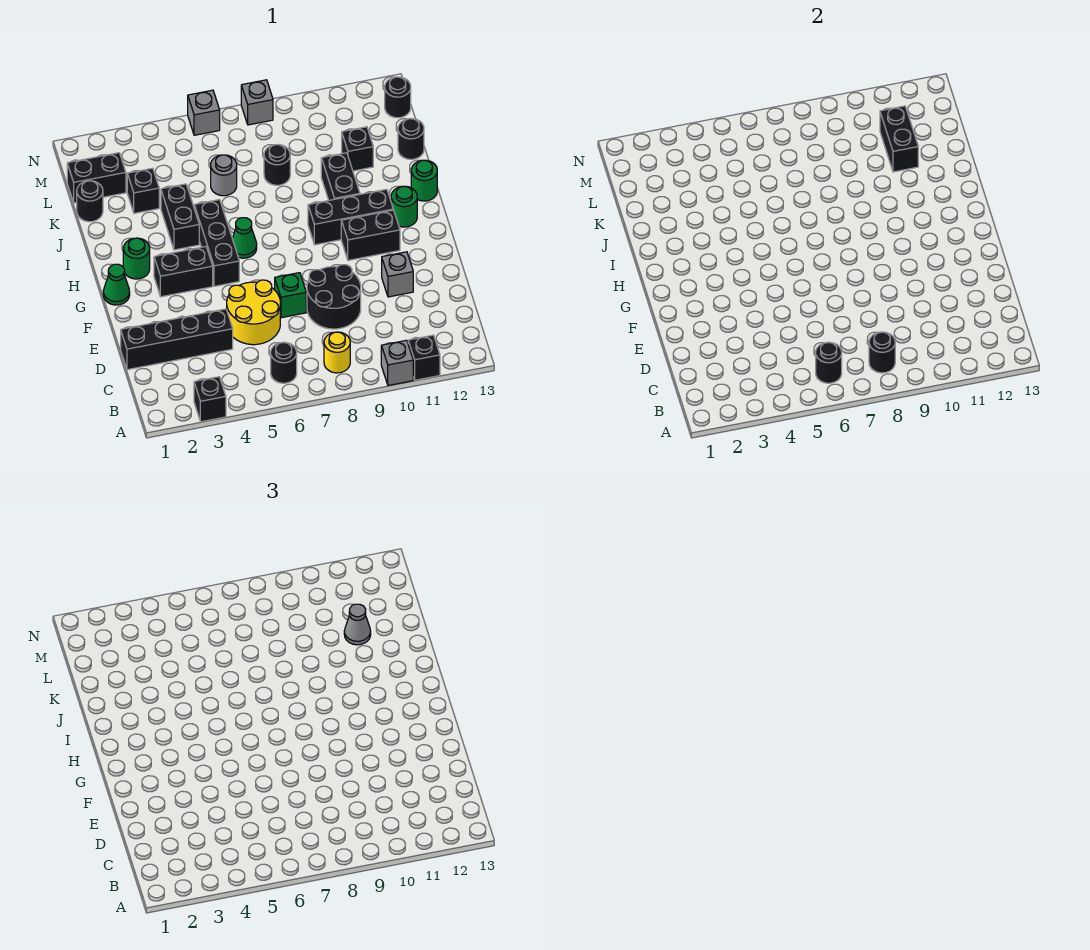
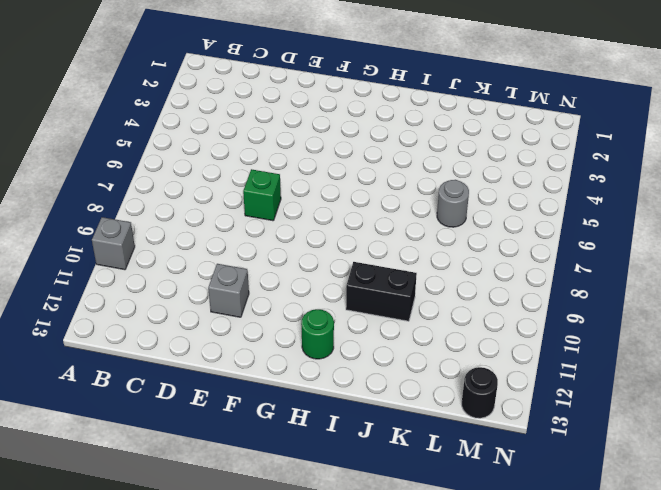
none -> black 1x1 brick [194,377,226,422]
none -> black 1x1 brick [408,335,440,380]
none -> black 1x1 round brick [271,342,297,383]
none -> yellow 1x1 round brick [324,332,350,373]

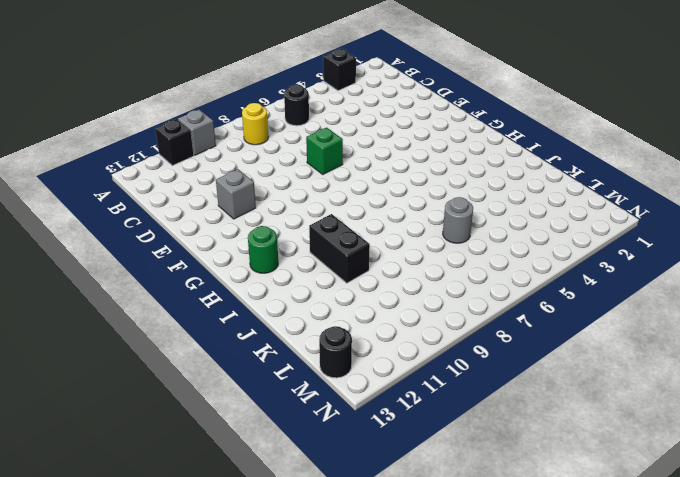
none -> black 1x4 brick [121,309,233,370]
none -> yellow 2x2 round brick [227,280,280,345]
none -> black 2x2 round brick [307,265,361,329]
none -> green 1x1 cone [103,264,130,305]

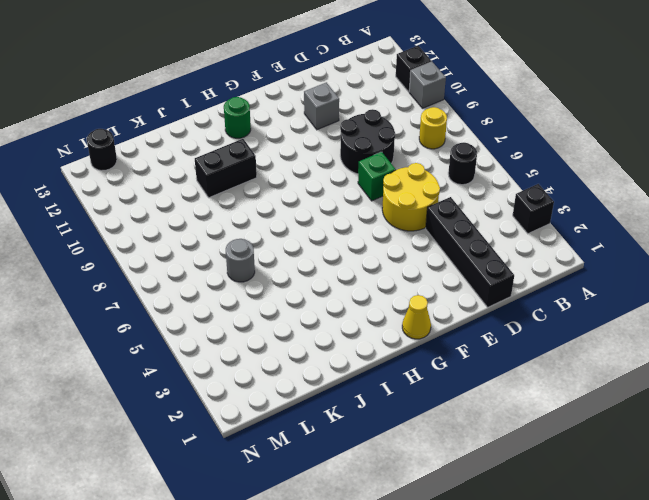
yellow 1x1 cone [402,295,431,339] -> green 1x1 cone [103,264,130,305]
none -> black 1x2 brick [154,247,213,297]
none -> black 1x3 brick [194,200,239,286]
none -> black 1x2 brick [341,210,400,260]
none -> green 1x1 round brick [123,238,150,279]

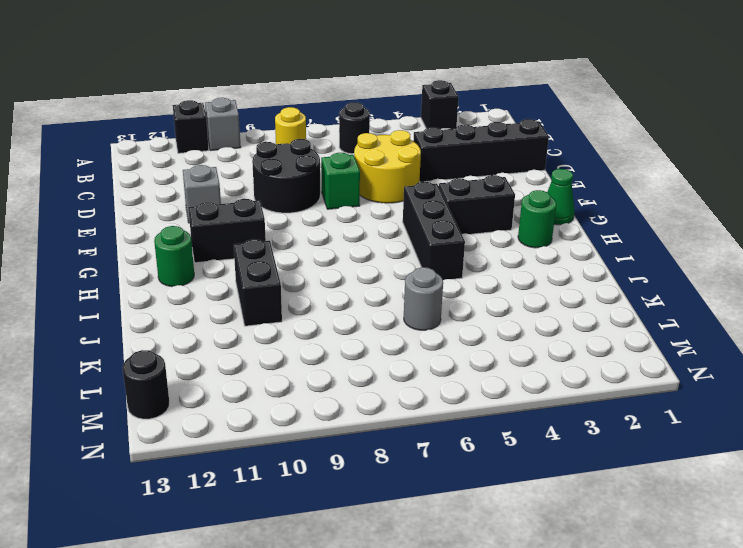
none -> green 1x1 cone [232,218,257,258]
none -> black 1x3 brick [308,189,393,245]
none -> black 1x2 brick [161,184,199,250]
none -> green 1x1 round brick [411,160,437,201]

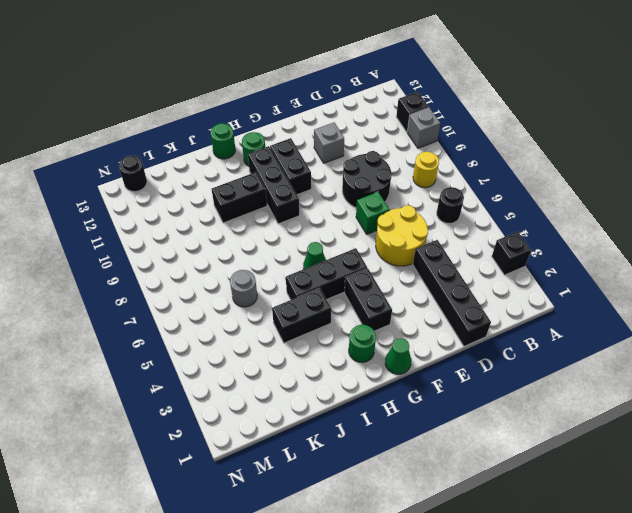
none -> black 1x1 round brick [77,181,103,222]
none -> black 1x1 brick [127,168,159,213]
none -> black 1x1 round brick [264,145,290,185]
none -> black 1x1 brick [342,127,373,171]

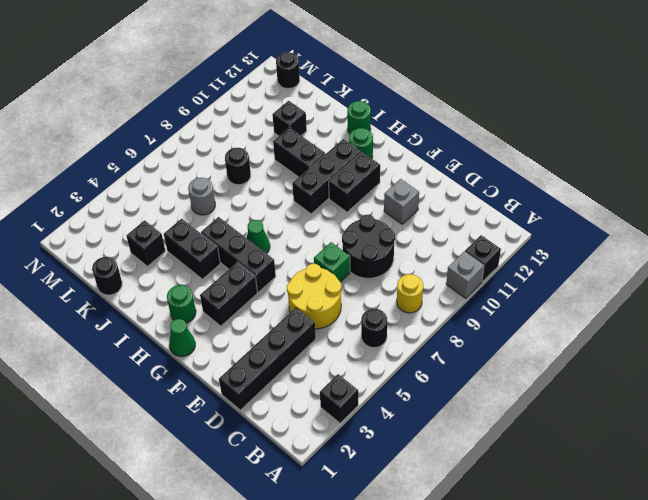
none -> black 1x1 round brick [398,119,424,159]
none -> black 1x2 brick [67,153,126,203]
none -> grey 1x1 brick [188,90,220,135]
none -> grey 1x1 brick [241,80,273,125]

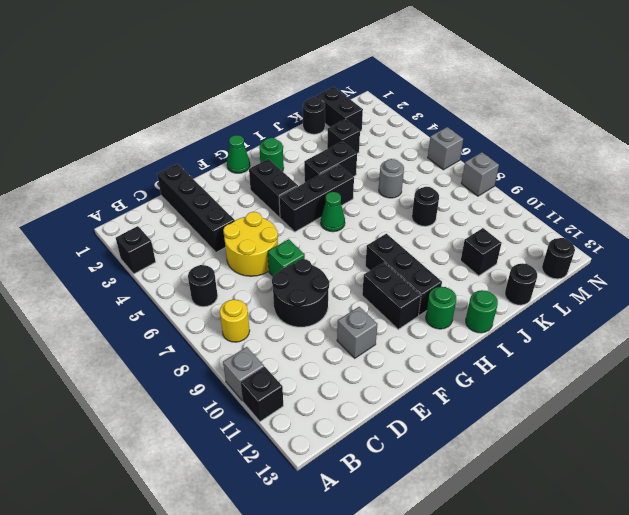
none -> black 1x2 brick [321,153,360,200]
none -> black 1x1 round brick [816,342,842,383]
none -> black 1x1 round brick [869,332,895,373]
none -> black 1x2 brick [880,106,918,172]

